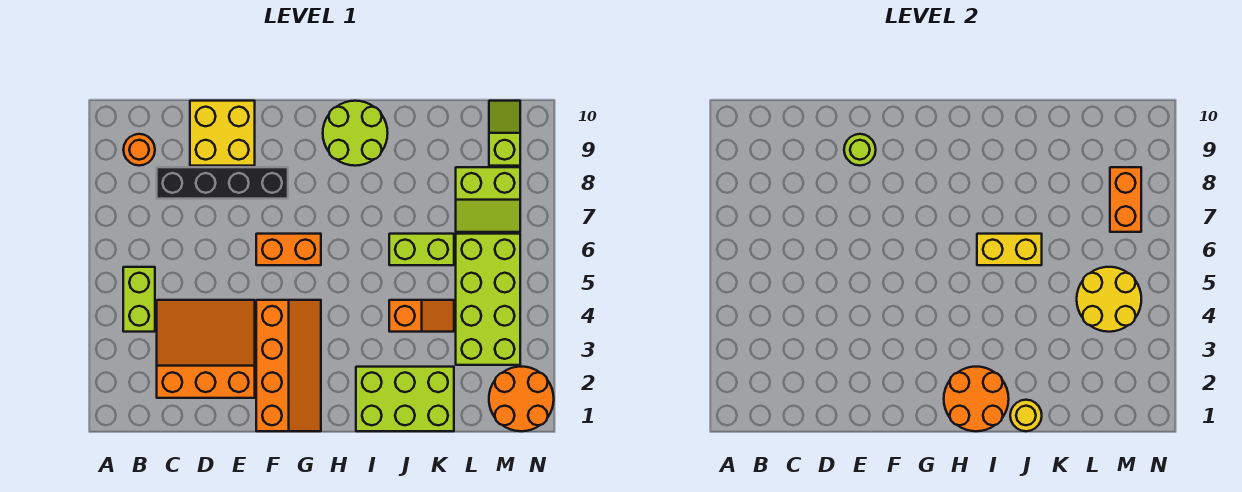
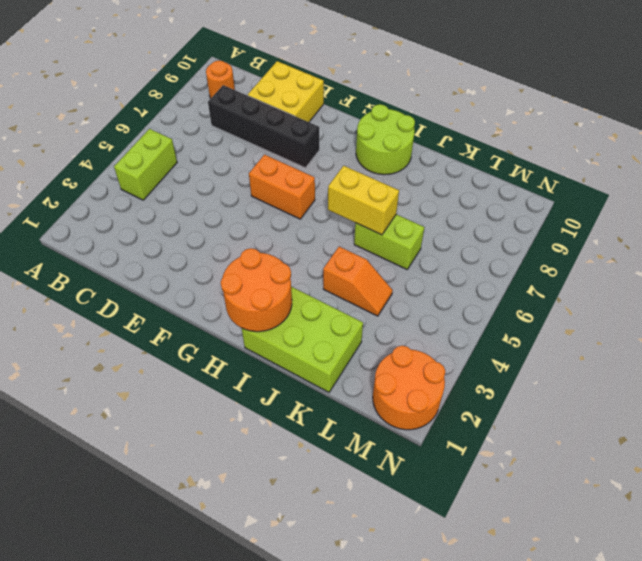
none -> orange 3x3 slope [157,300,255,398]
none -> orange 2x4 slope [256,300,321,431]
none -> lime 2x4 brick [456,234,520,365]

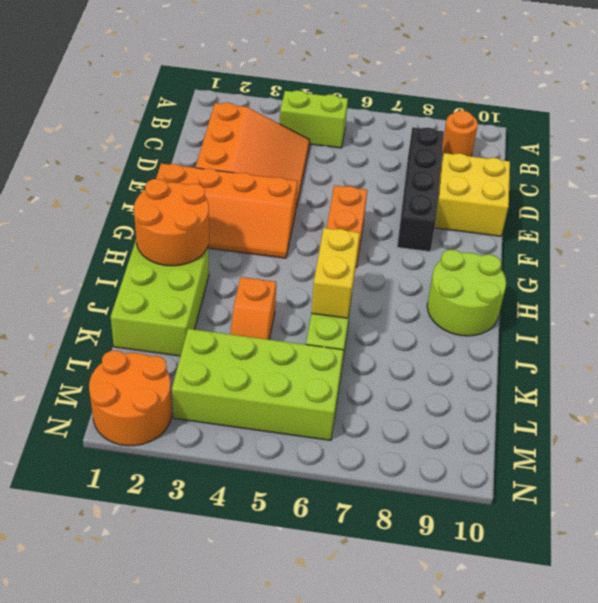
none -> lime 2x2 slope [456,167,520,232]
none -> lime 1x2 slope [489,101,520,166]
none -> lime 1x1 round brick [844,134,876,166]

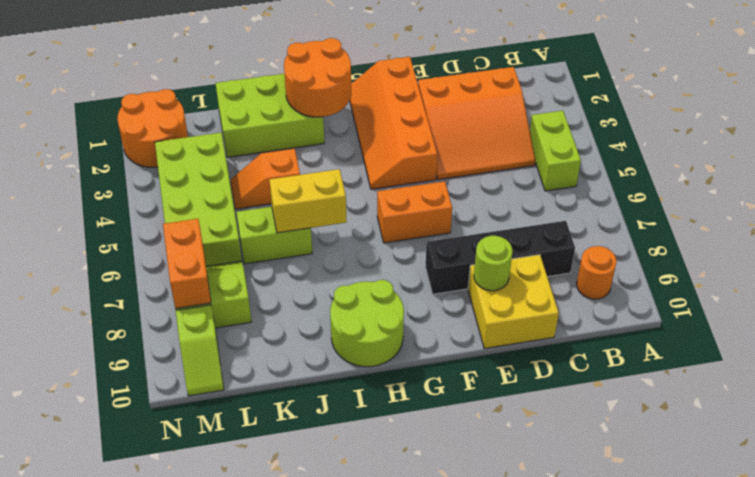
none -> yellow 1x1 round brick [1010,400,1042,431]
none -> yellow 2x2 round brick [1077,267,1141,332]

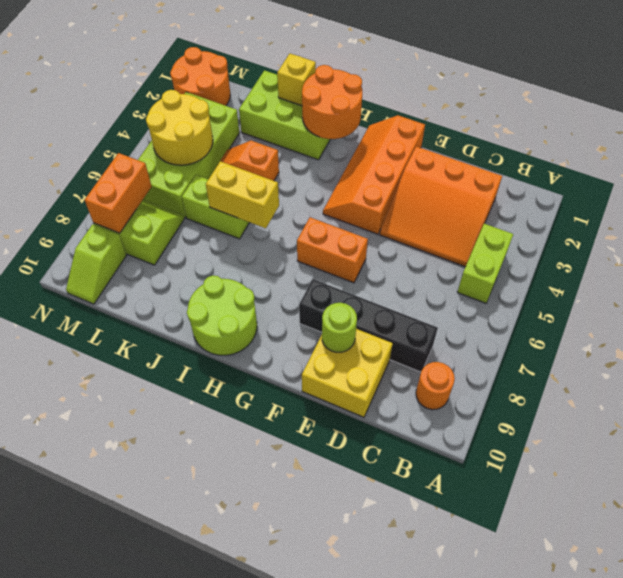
yellow 1x1 brick [277,54,316,106] -> yellow 1x1 round brick [1010,400,1042,431]

